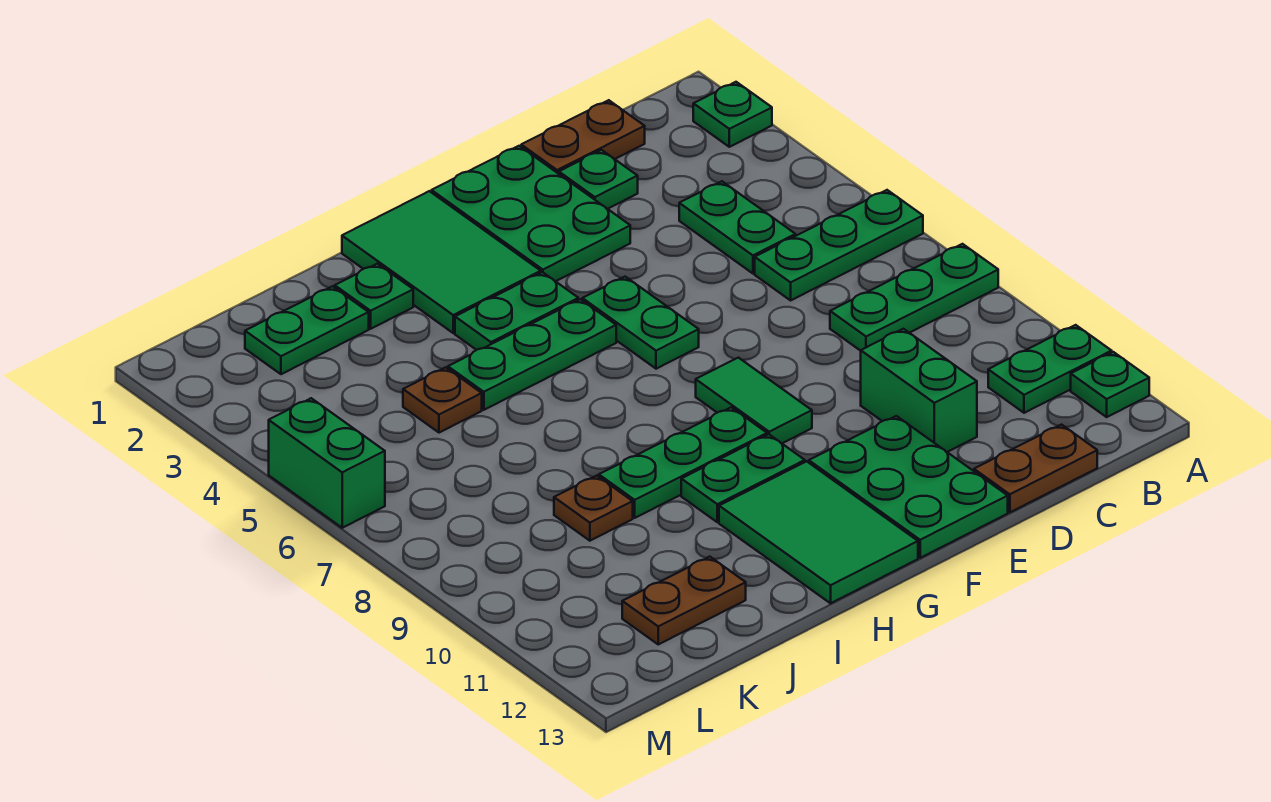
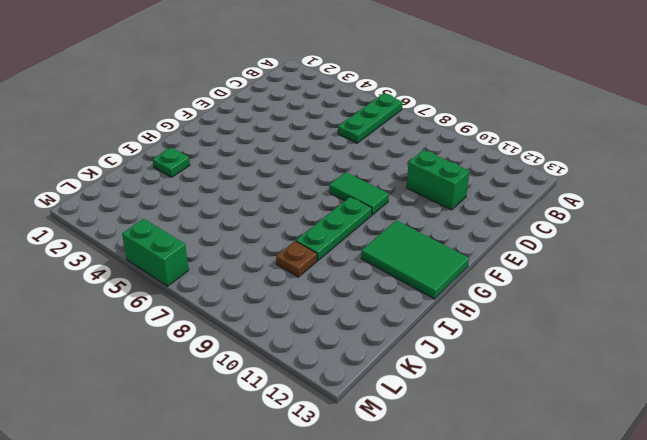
none -> green 1x1 plate [693,82,772,147]
none -> green 1x3 plate [830,244,998,351]
none -> green 1x2 plate [988,325,1112,413]

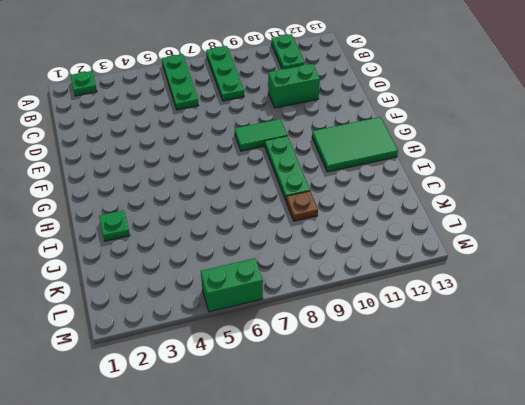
none -> green 1x1 plate [1071,352,1149,417]
none -> brown 1x2 plate [521,100,645,174]
none -> green 1x2 plate [679,181,796,273]

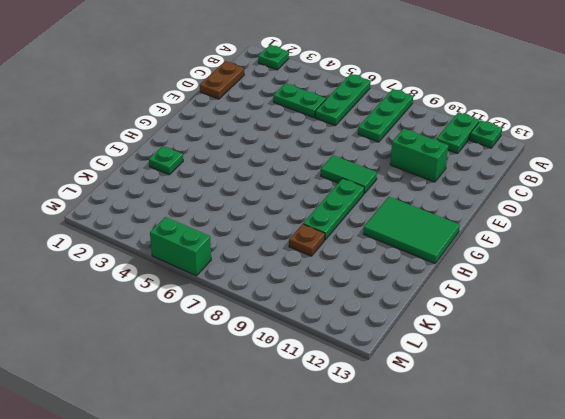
none -> brown 1x2 plate [974,425,1097,512]
none -> green 1x1 plate [559,150,638,209]
none -> green 2x3 plate [432,146,630,281]

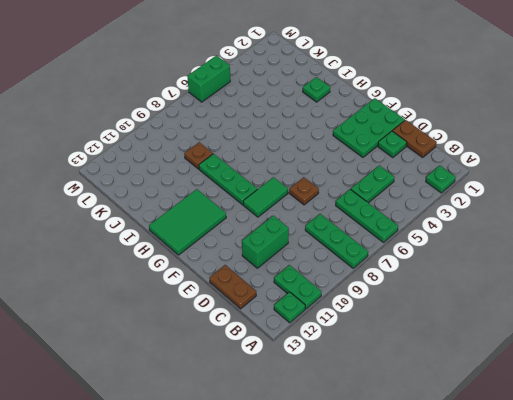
brown 1x1 plate [289,177,319,205] -> brown 1x1 plate moved to [403,367,482,433]
none -> green 2x3 plate [809,416,1008,558]
none -> green 1x2 plate [582,277,699,369]
none -> green 2x3 tile [342,191,541,333]

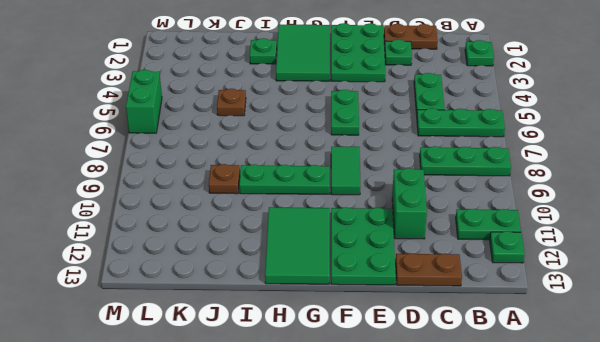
none -> green 1x2 plate [455,272,578,350]
none -> green 1x3 plate [448,299,616,410]
none -> green 1x2 plate [681,434,805,522]

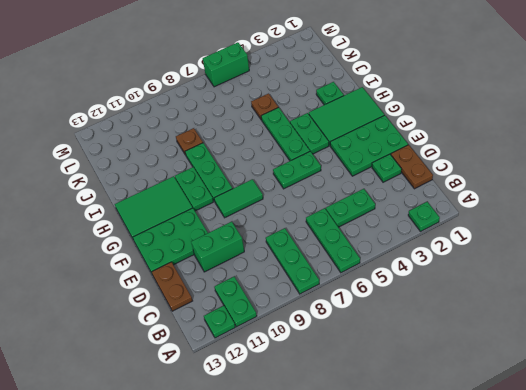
none -> green 1x2 plate [245,286,369,374]
none -> brown 1x2 plate [622,557,746,644]

